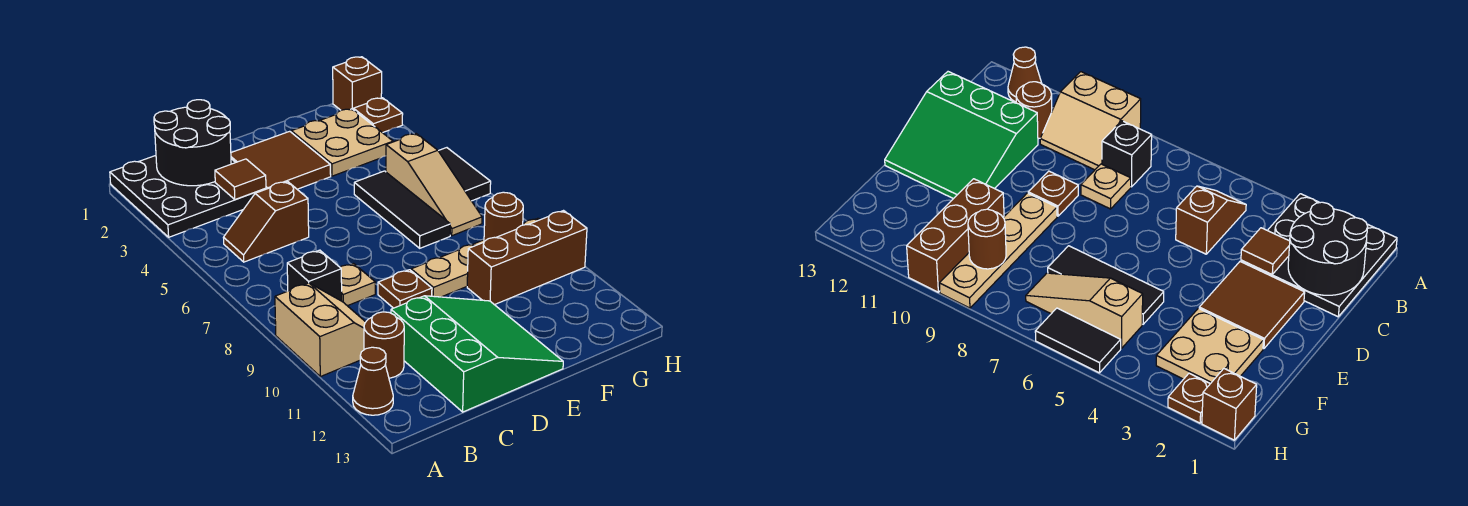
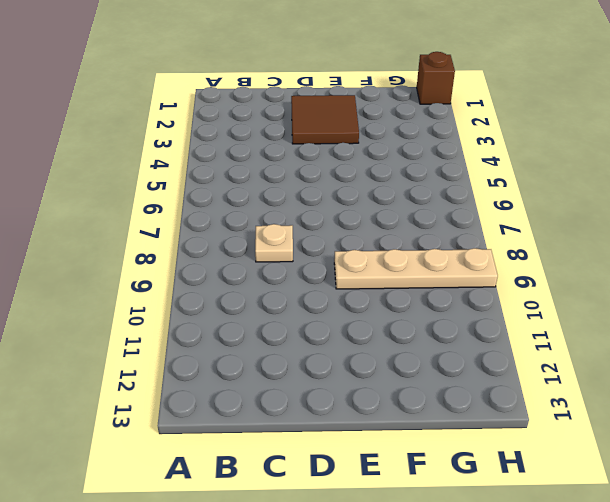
none -> black 3x3 plate [110,156,266,237]
none -> tan 2x2 slope [275,283,365,377]
none -> brown 1x1 cone [353,347,393,415]

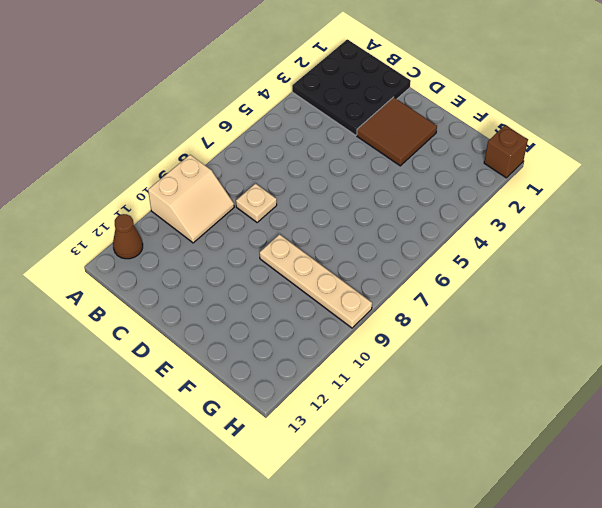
none -> brown 1x2 slope [224,181,309,262]
none -> black 1x1 brick [287,250,342,301]
none -> brown 1x1 round brick [364,312,404,378]

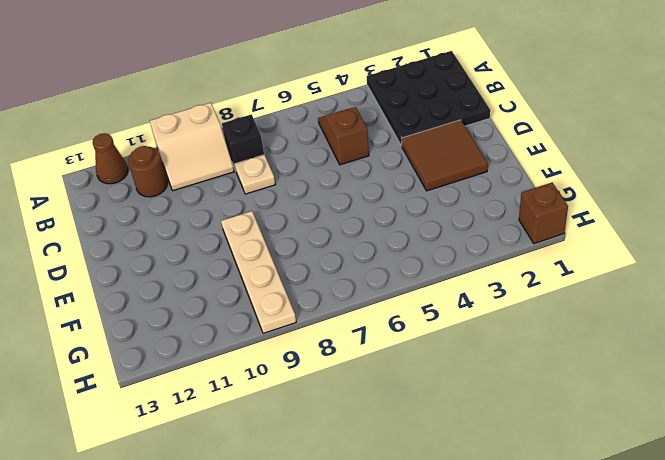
none -> green 3x3 slope [391,296,563,412]
none -> brown 1x1 plate [378,270,432,308]
none -> tan 2x2 plate [291,109,393,176]

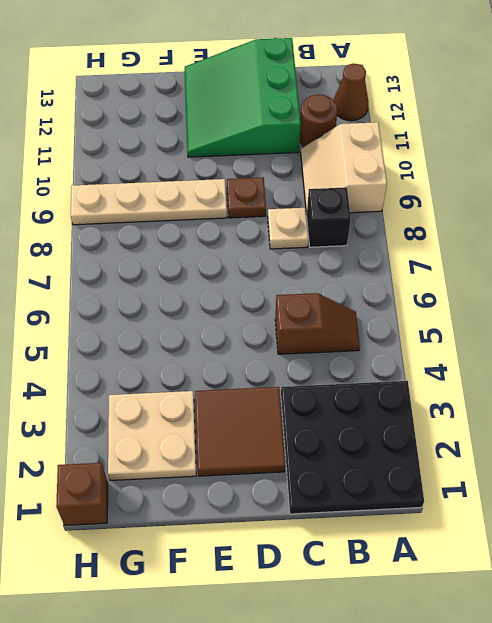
none -> black 1x3 tile [354,171,450,248]
none -> brown 1x3 brick [467,211,587,305]
none -> tan 1x3 slope [386,134,482,236]

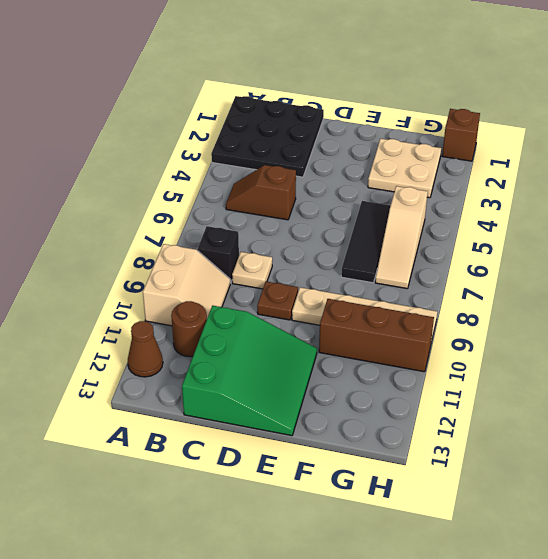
none -> brown 2x2 tile [231,131,331,189]
none -> brown 1x1 plate [353,98,403,133]
none -> black 1x2 tile [439,148,491,201]

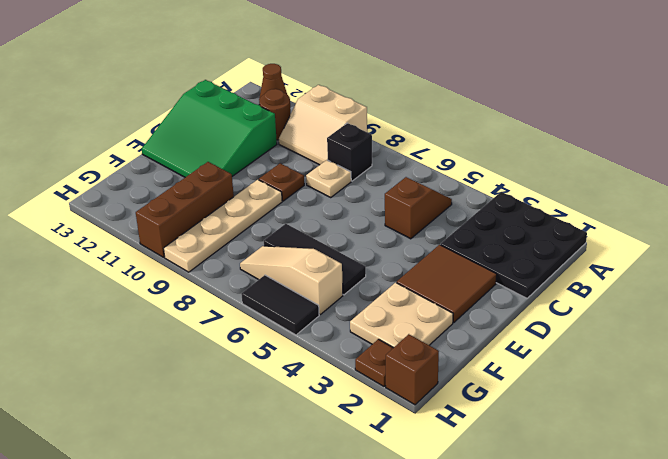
none -> black 2x2 round brick [154,100,231,186]
none -> brown 1x1 tile [215,159,266,199]
none -> brown 1x1 round brick [484,192,523,241]

